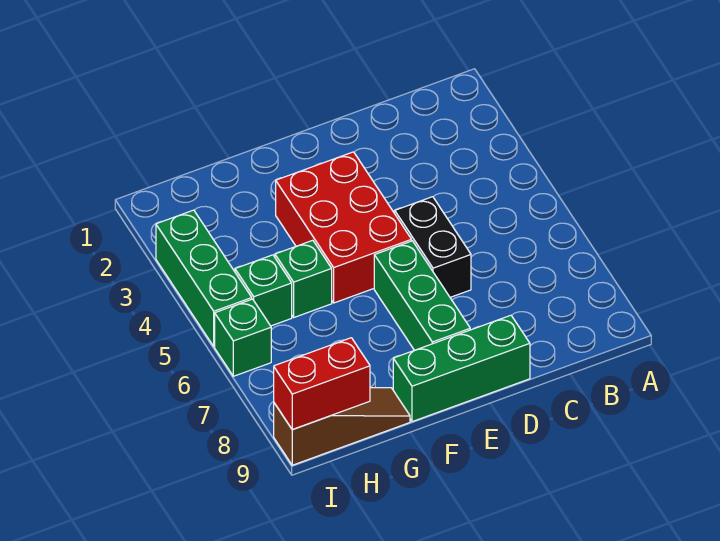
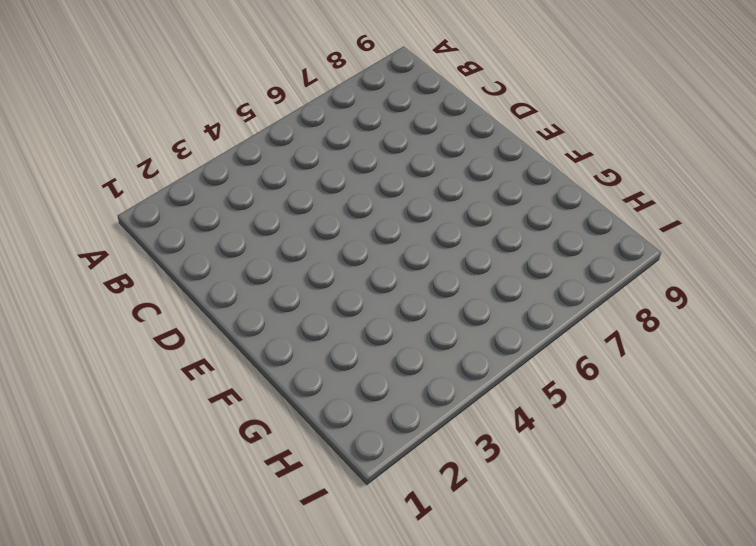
none -> black 1x2 brick [395,197,471,297]
none -> green 1x3 brick [393,315,530,422]

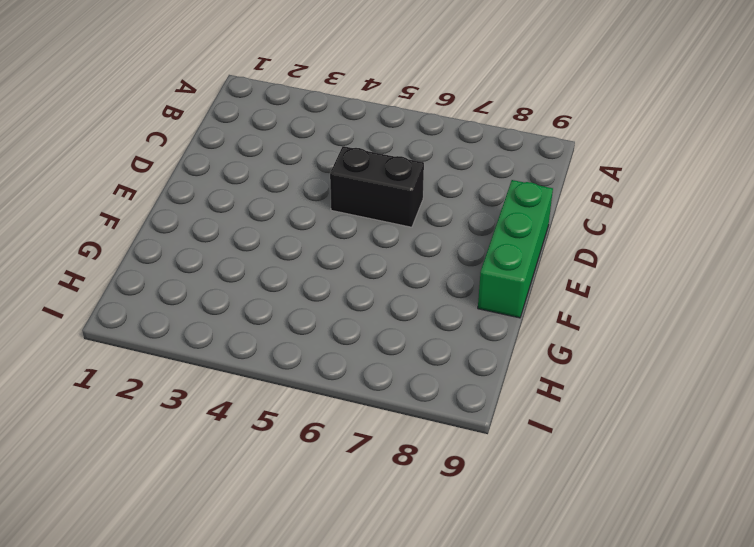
none -> red 2x3 brick [276,152,412,303]
none -> green 1x3 brick [374,241,470,350]

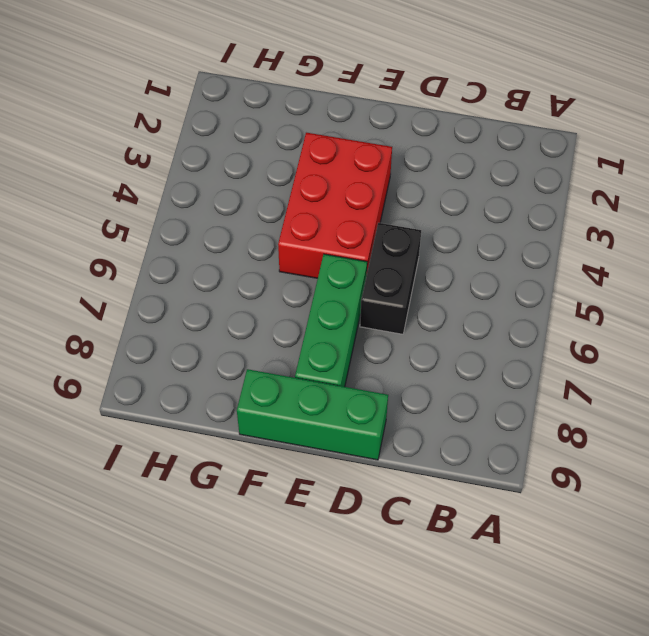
none -> green 1x1 brick [275,240,332,317]
none -> brown 1x3 slope [274,388,410,465]

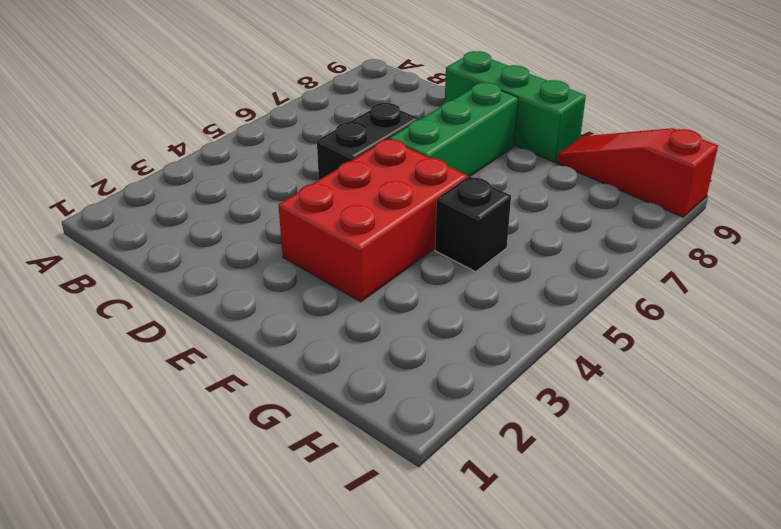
black 1x1 brick [435,176,511,272] -> green 1x1 brick [275,240,332,317]
red 1x3 slope [556,128,718,217] -> brown 1x3 slope [274,388,410,465]
none -> green 1x1 brick [235,255,292,326]
none -> green 1x3 brick [156,210,252,347]

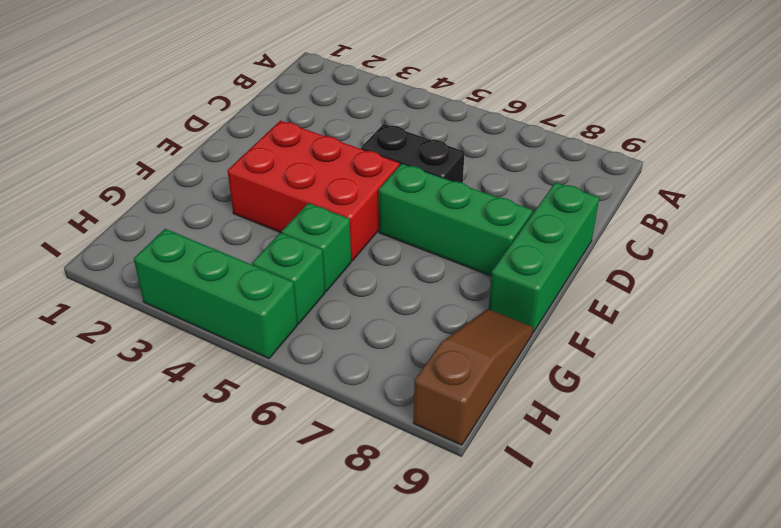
none -> green 1x1 brick [215,299,271,376]
none -> red 1x2 brick [274,338,370,430]

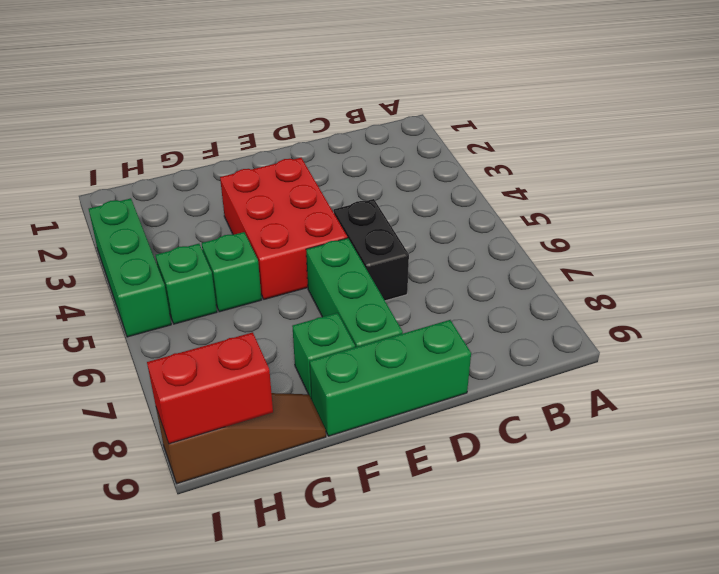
green 1x1 brick [292,313,355,398] -> green 1x1 brick moved to [215,299,271,376]

